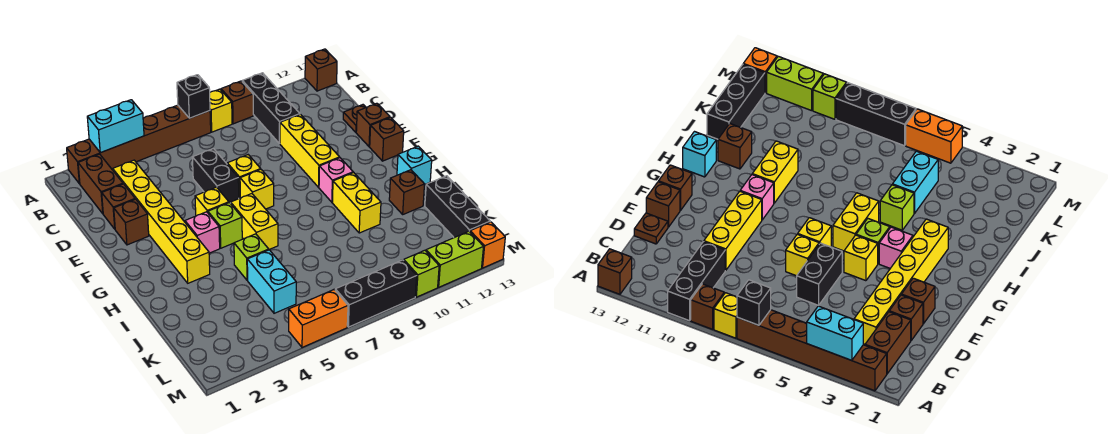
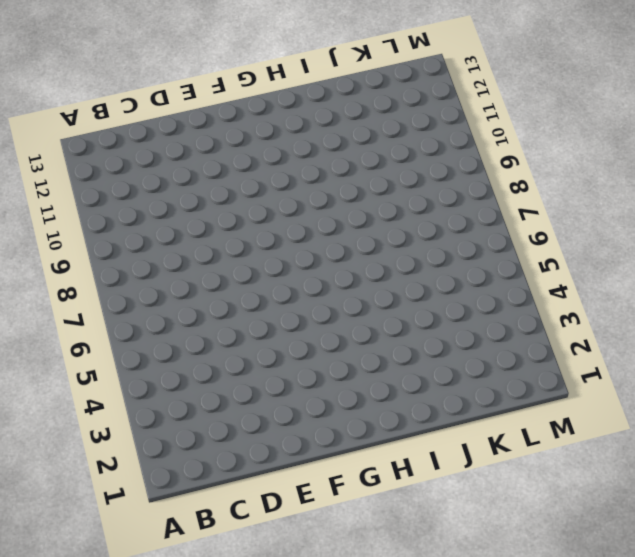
none -> brown 1x6 brick [67,105,211,184]
none -> yellow 1x1 brick [210,89,232,132]
none -> brown 1x1 brick [221,81,253,124]
none -> black 1x3 brick [242,73,300,144]

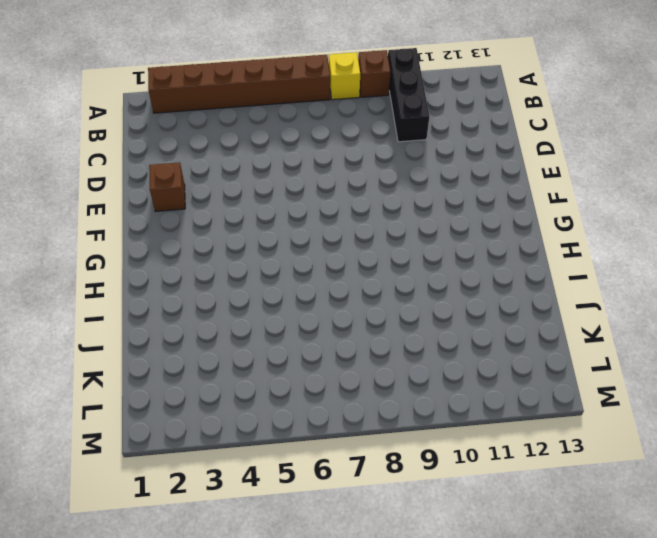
none -> brown 1x1 brick [305,49,337,91]
none -> brown 1x2 brick [78,154,123,214]
none -> yellow 1x6 brick [113,160,210,283]
none -> brown 1x1 brick [102,184,135,229]

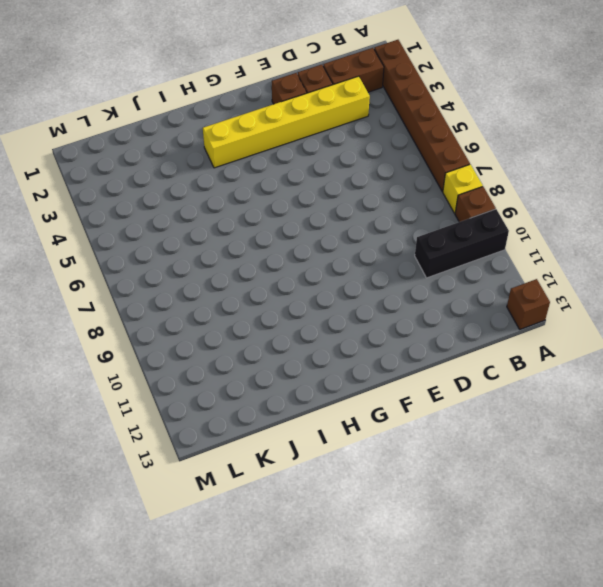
none -> black 1x2 brick [192,149,239,203]
none -> yellow 1x3 brick [280,114,340,187]
none -> brown 1x1 plate [343,105,366,132]
none -> yellow 1x1 brick [227,155,261,198]

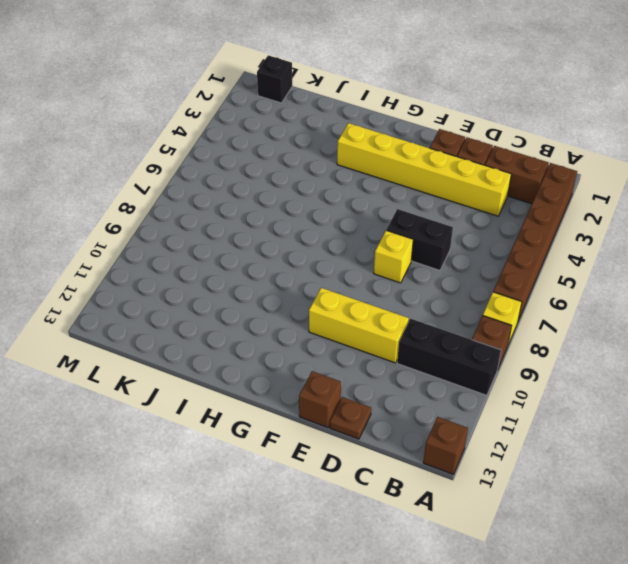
black 1x1 brick [257,55,292,103] -> black 1x1 brick moved to [177,75,210,118]
none -> yellow 1x1 brick [195,187,229,216]
none -> yellow 1x1 brick [240,170,274,209]
none -> brown 1x1 brick [370,117,404,161]
none -> pink 1x1 brick [185,212,220,253]

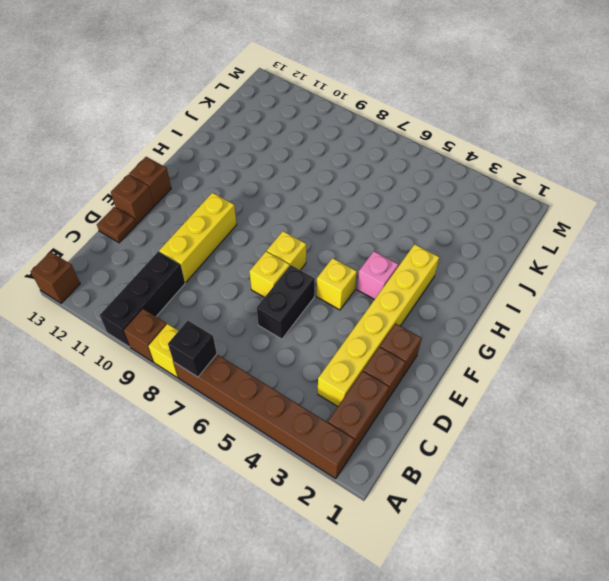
none -> lime 1x1 brick [208,203,242,248]
none -> yellow 1x2 brick [230,194,278,249]
none -> pink 1x1 brick [319,158,353,202]
none -> yellow 1x2 brick [333,173,381,233]

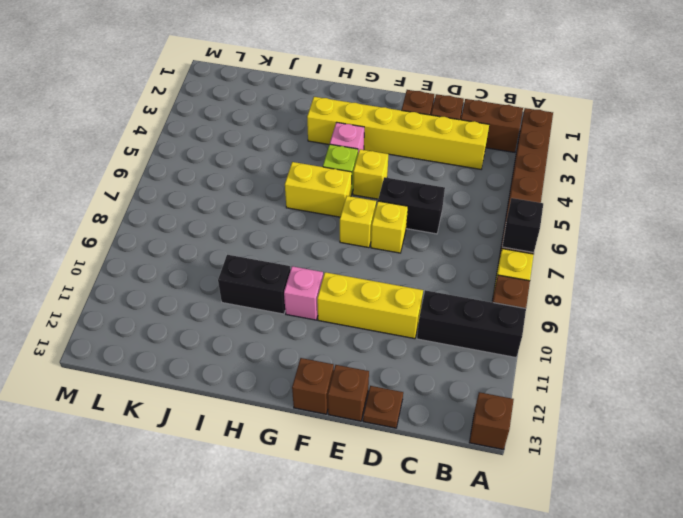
black 1x2 brick [218,255,291,314] -> yellow 1x2 brick [333,173,381,233]
none -> cyan 1x1 brick [397,146,432,184]
none -> lime 1x1 brick [234,234,269,280]
none -> brown 1x1 brick [389,170,425,214]
none -> cyan 1x2 brick [247,250,296,313]

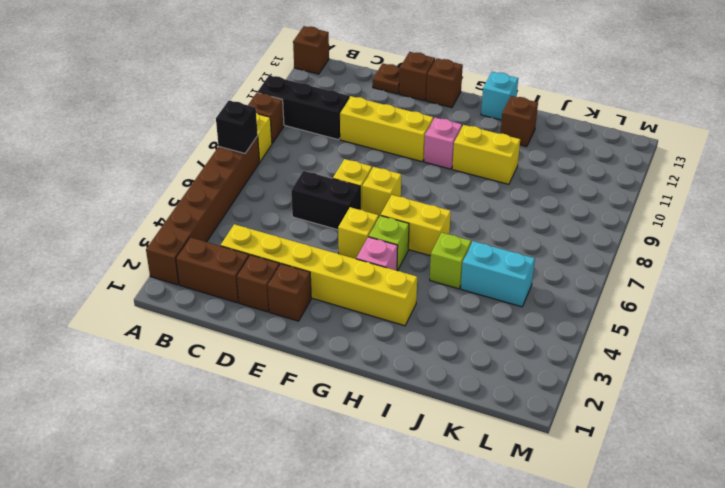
none -> black 1x3 brick [425,176,490,238]
none -> orange 1x2 brick [289,290,348,347]
none -> black 1x3 brick [335,260,417,327]
none -> lime 1x1 brick [404,250,439,297]

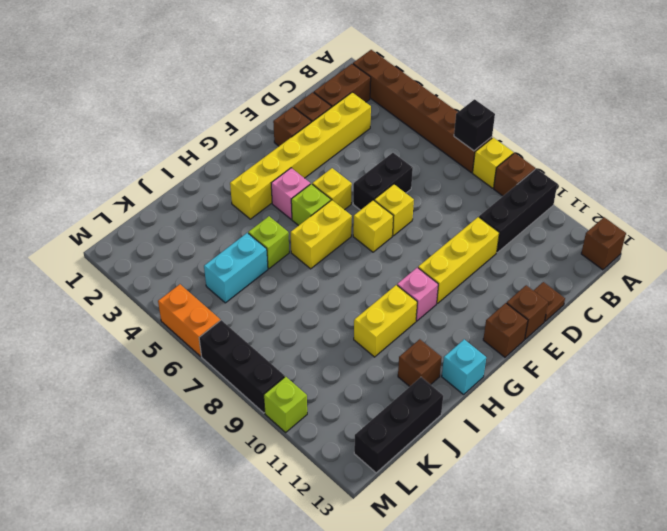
none -> lime 1x2 brick [426,231,483,287]
none -> orange 1x1 brick [470,222,505,268]
none -> cyan 1x2 brick [87,100,144,153]

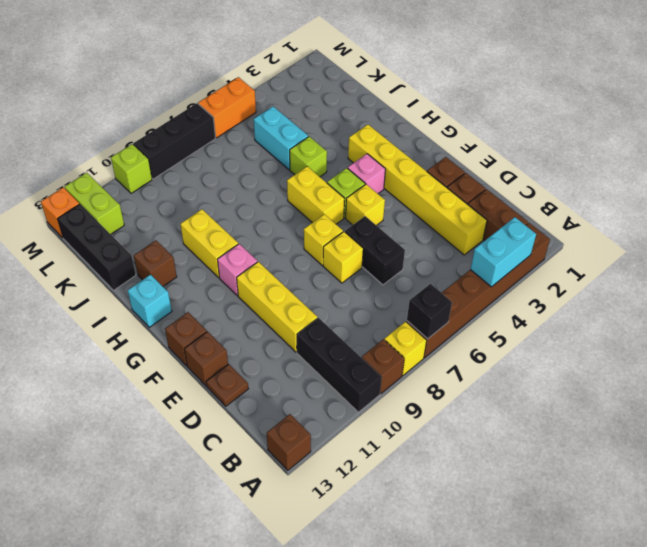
lime 1x2 brick [65,173,124,234] -> lime 1x2 brick turned to [426,231,483,287]

